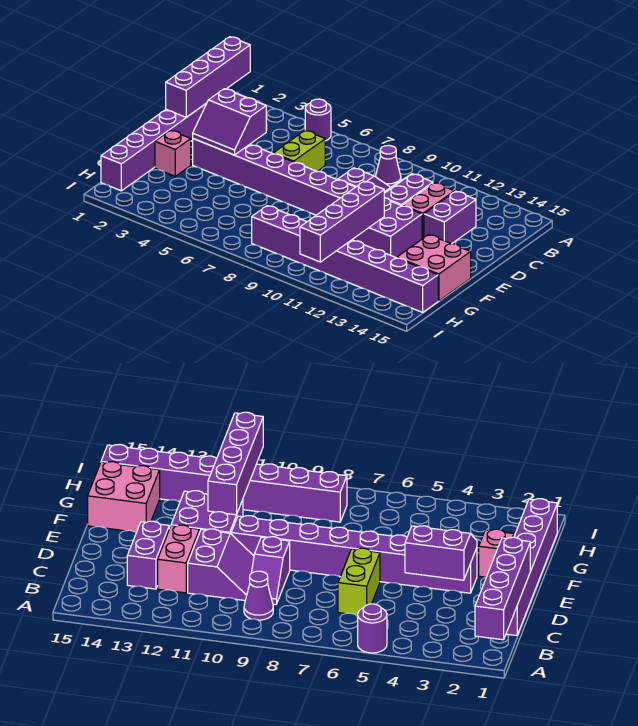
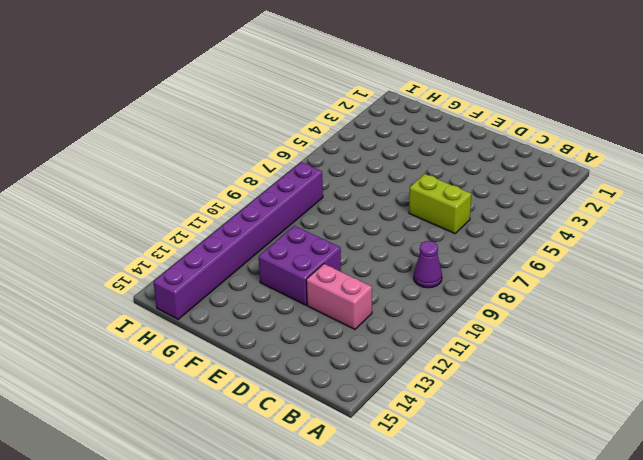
none -> purple 1x1 round brick [305,99,331,141]
none -> purple 1x6 brick [101,103,207,191]
none -> purple 1x2 slope [338,168,390,192]

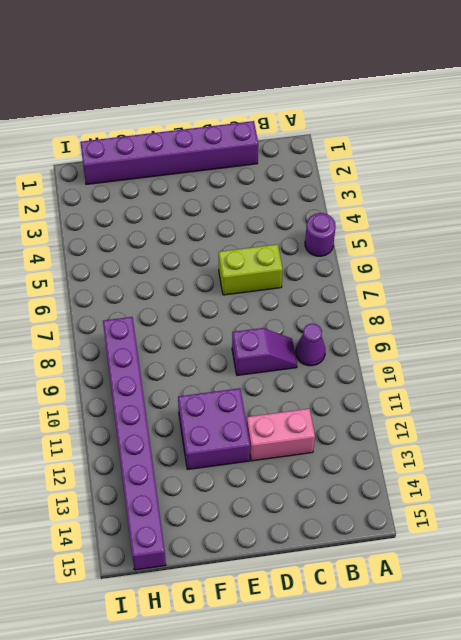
none -> purple 2x2 slope [384,174,433,206]
none -> purple 1x2 brick [424,191,476,244]
none -> purple 1x8 brick [193,139,355,215]

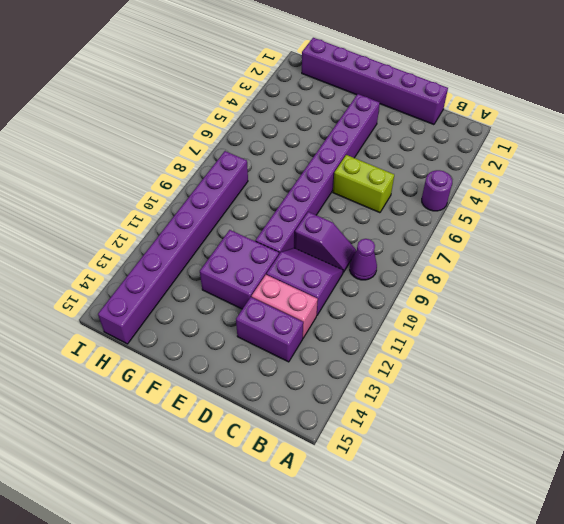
none -> pink 1x1 brick [155,130,191,176]
none -> pink 2x2 brick [397,235,471,301]
none -> purple 1x4 brick [166,37,250,117]

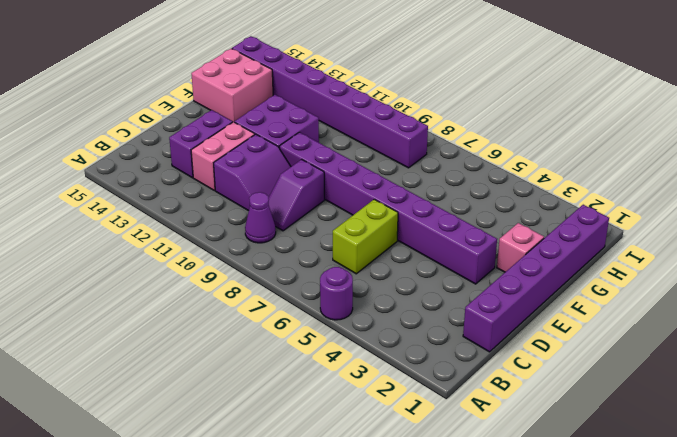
none -> purple 1x4 brick [166,37,250,117]
none -> purple 2x2 slope [193,89,266,155]
none -> purple 1x4 brick [300,181,384,262]

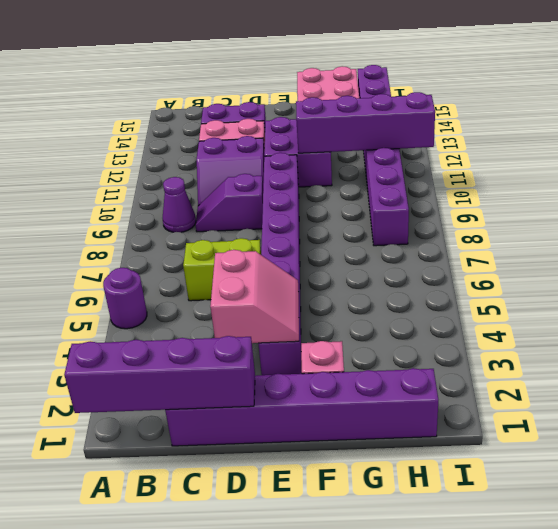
pink 2x2 slope [210,250,299,343] -> purple 2x2 slope [193,89,266,155]

